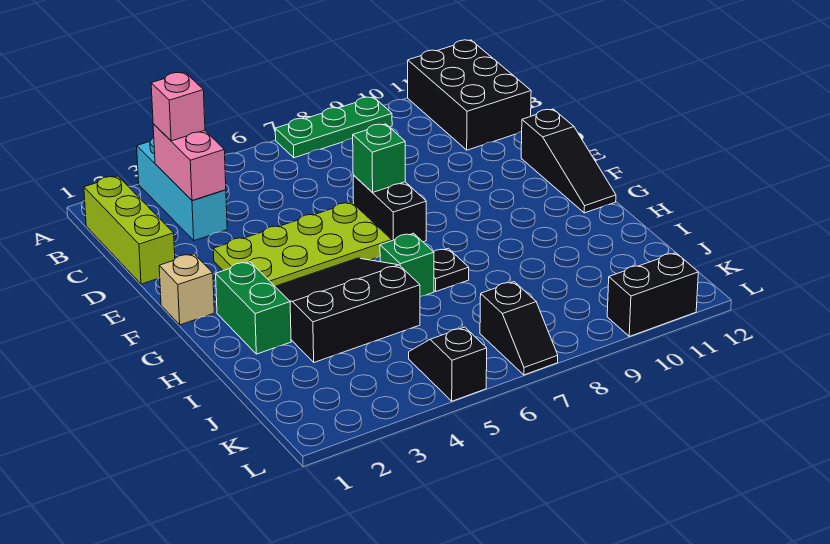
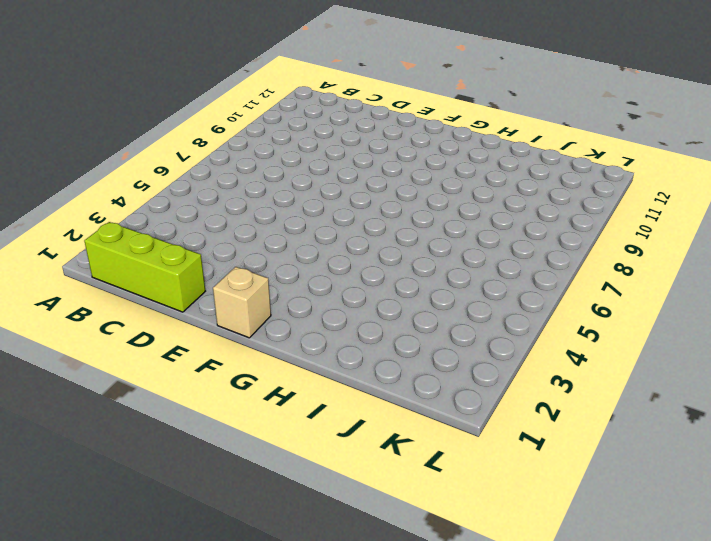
none -> cyan 1x3 brick [137,138,227,240]
none -> green 1x3 plate [275,97,392,158]
none -> black 2x3 brick [408,40,531,150]

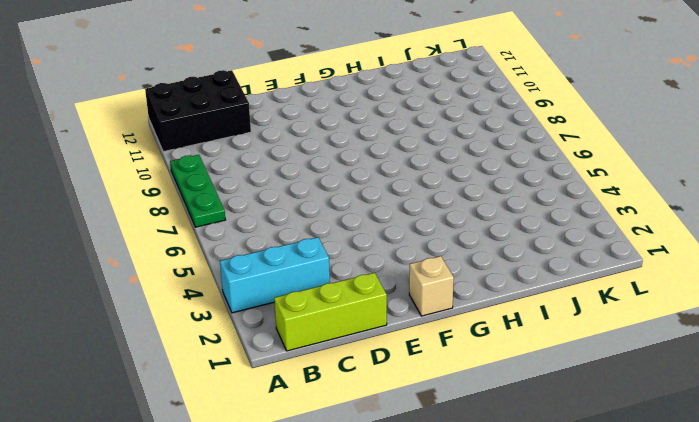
none -> lime 2x4 plate [213,202,392,286]
none -> black 1x2 brick [353,175,426,242]
none -> black 1x3 slope [521,109,616,213]

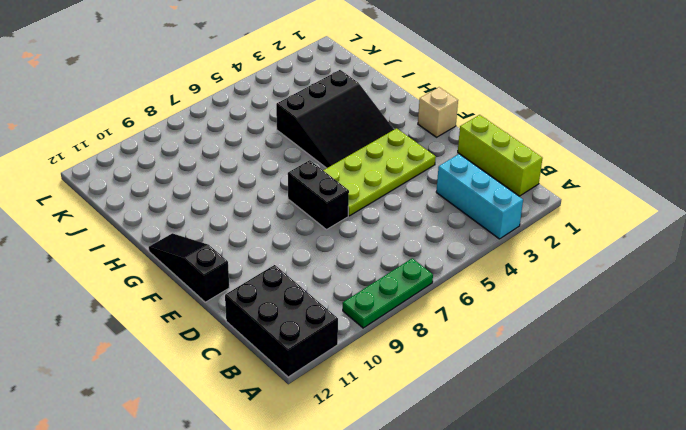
none -> green 1x2 brick [216,262,291,354]
none -> green 1x1 brick [380,233,434,297]
none -> black 1x1 plate [434,248,469,291]

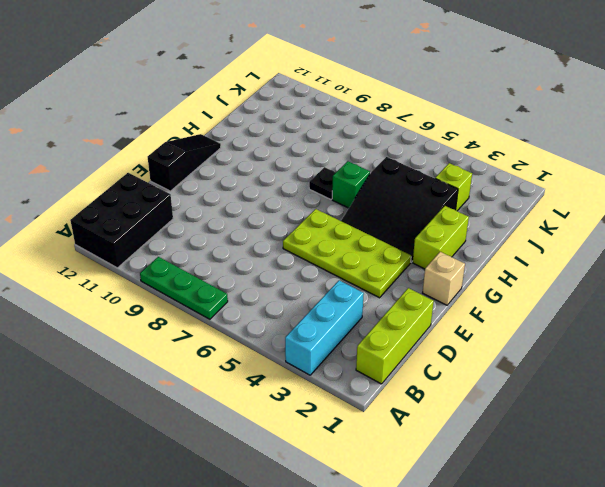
lime 1x2 brick [413,206,469,269] -> green 1x2 brick [216,262,291,354]
lime 1x1 brick [435,163,472,211] -> none
none -> black 1x2 brick [353,175,426,242]
none -> black 1x2 slope [409,327,487,401]
none -> black 1x2 slope [480,282,558,375]

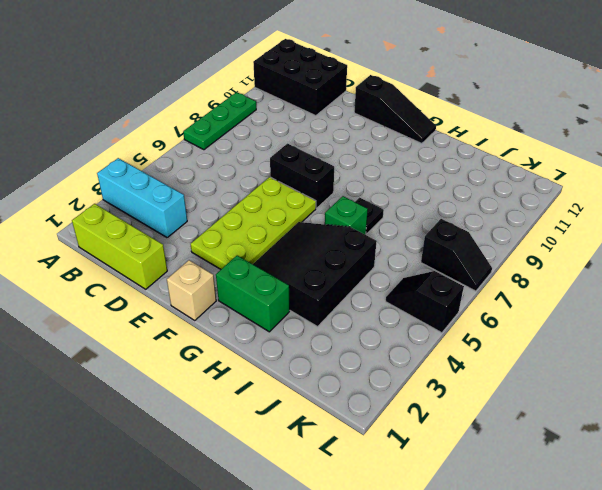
none -> black 1x2 brick [607,253,698,336]
none -> pink 1x2 brick [153,124,226,200]
none -> green 1x1 brick [353,124,405,193]

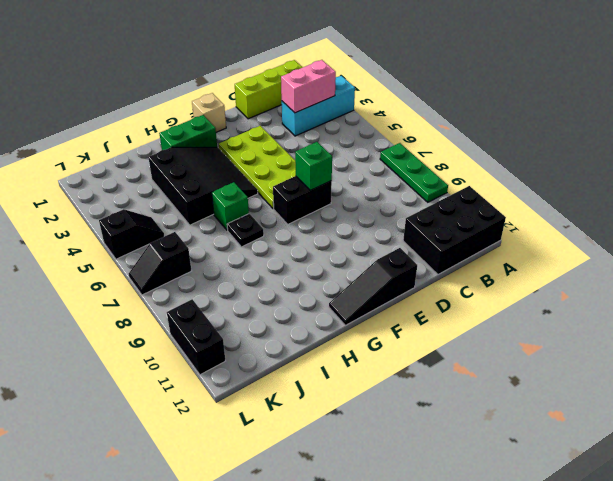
none -> pink 1x1 brick [151,72,205,141]

